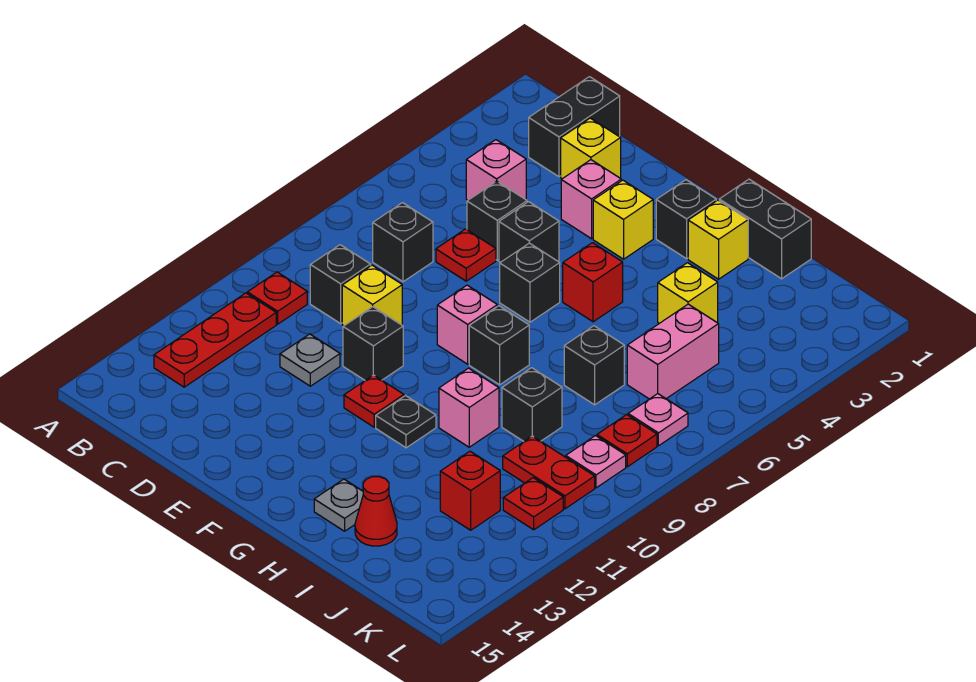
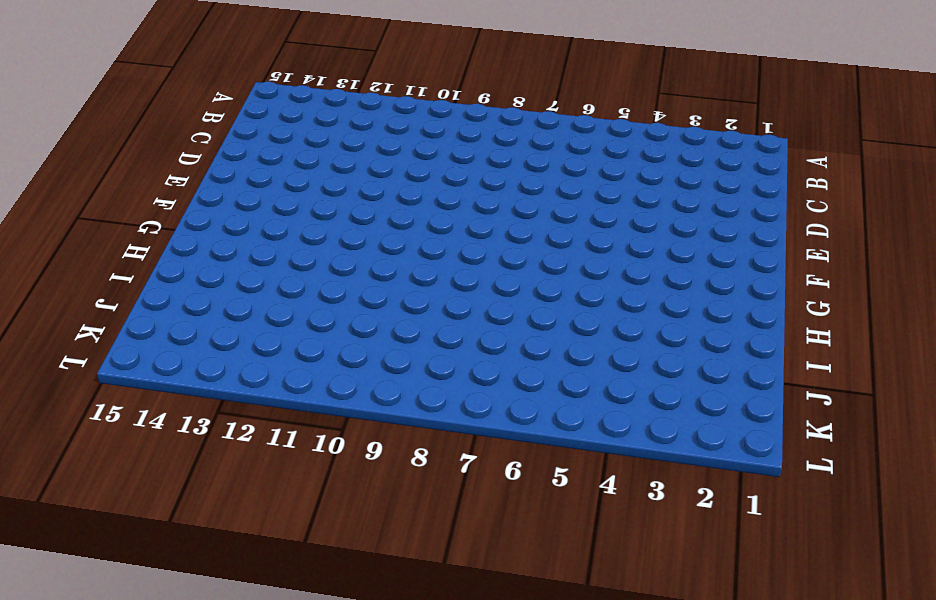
none -> red 1x1 plate [247,272,307,324]
none -> red 1x3 plate [154,293,276,387]
none -> black 1x2 brick [529,77,620,177]
none -> pink 1x1 brick [466,140,526,200]

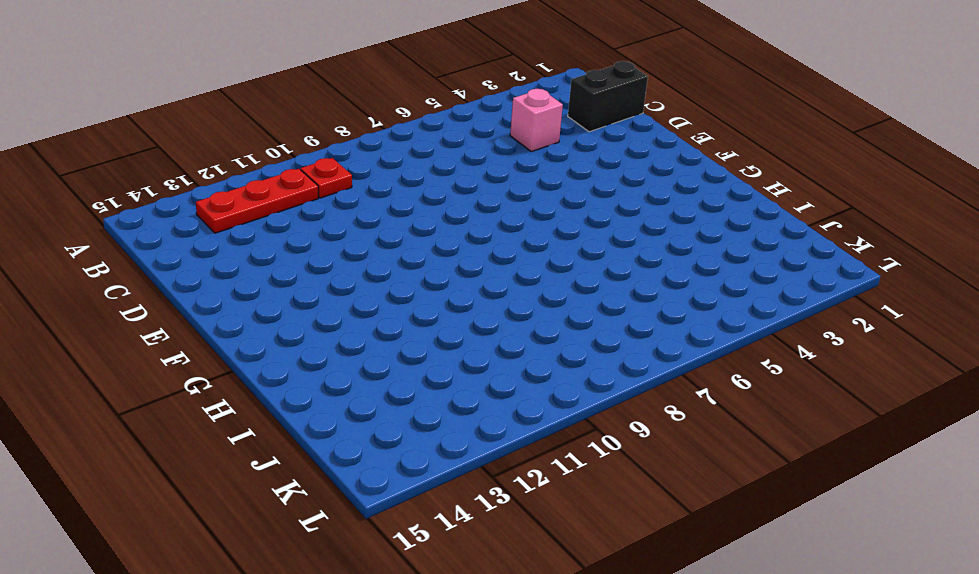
none -> black 1x1 brick [373,203,433,282]
none -> black 1x1 brick [310,245,371,324]
none -> yellow 1x1 brick [561,118,621,179]
none -> black 1x1 brick [467,181,527,260]

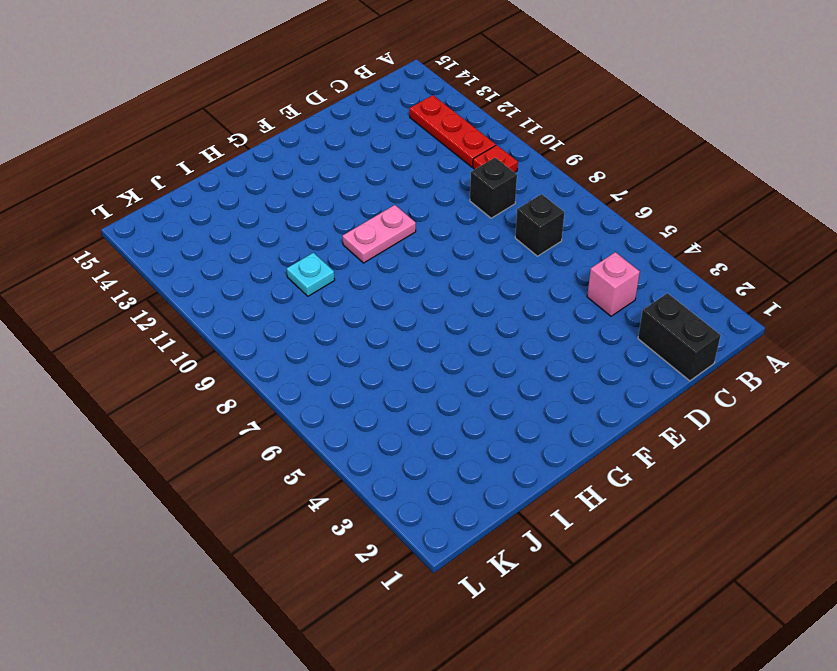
pink 1x2 plate [342,205,416,263] -> none
cyan 1x1 plate [287,253,335,296] -> none
none -> yellow 1x1 brick [561,118,621,179]
none -> black 1x1 brick [467,181,527,260]
none -> red 1x1 plate [436,229,496,281]
none -> yellow 1x1 brick [342,265,402,326]

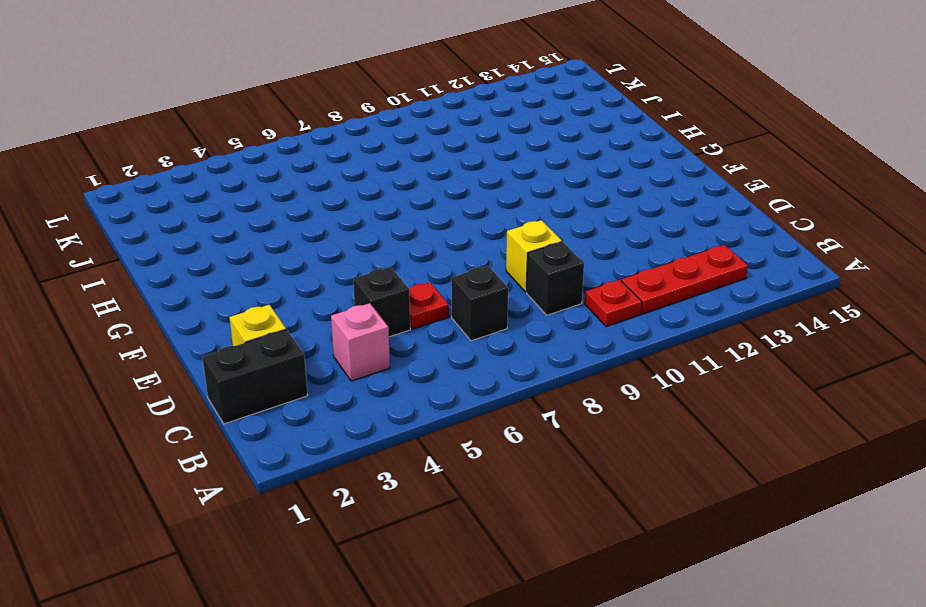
none -> grey 1x1 plate [280,334,340,386]
none -> pink 1x1 brick [561,160,621,239]
none -> black 1x1 brick [499,202,559,262]
none -> black 1x1 brick [343,307,403,380]

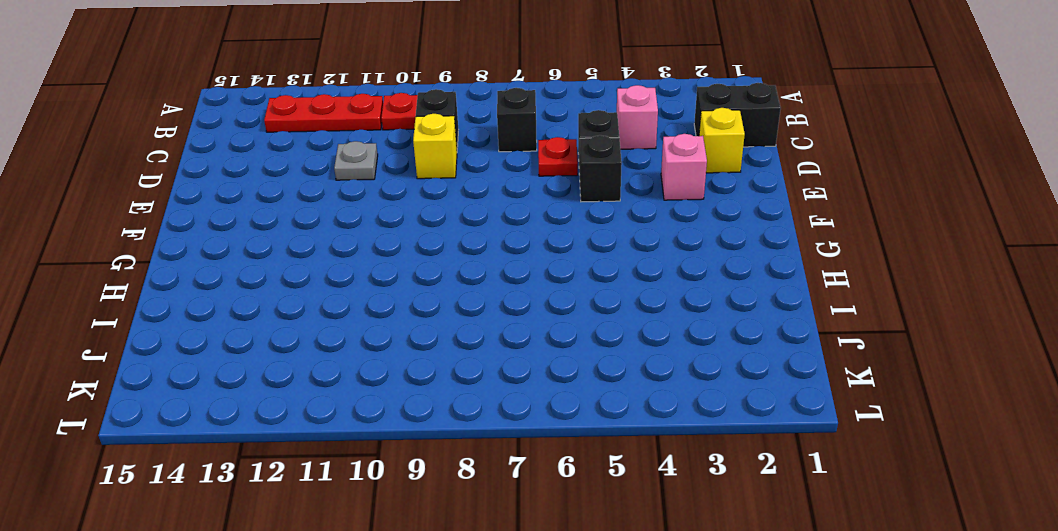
none -> black 1x1 brick [343,307,403,380]
none -> yellow 1x1 brick [593,180,653,259]
none -> black 1x1 brick [500,243,560,322]
none -> pink 1x1 brick [437,285,497,364]

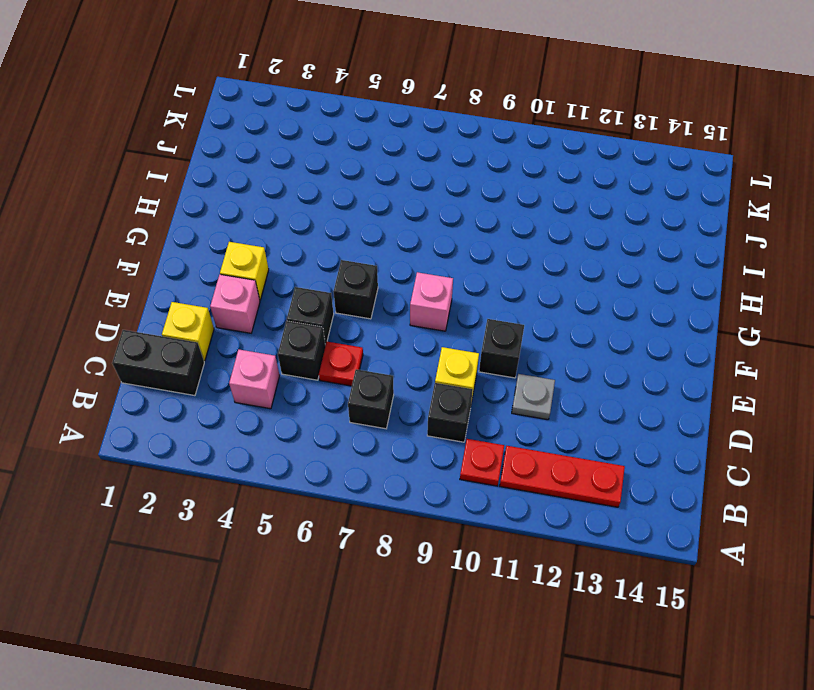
none -> red 1x1 plate [344,375,404,427]
none -> black 1x1 brick [656,180,716,259]
none -> red 1x1 brick [563,243,623,322]
none -> black 1x1 brick [469,306,529,385]

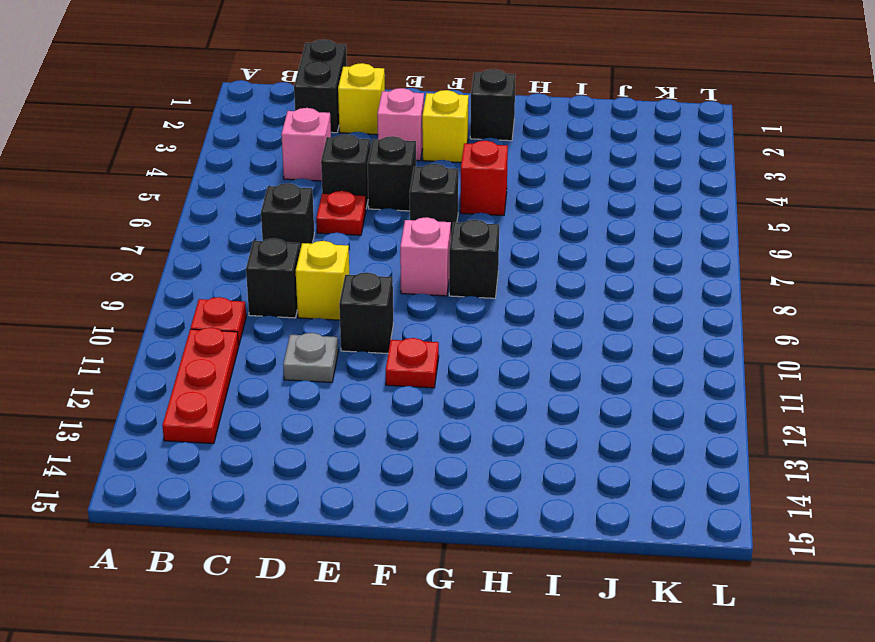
none -> black 1x1 plate [376,395,436,448]
none -> black 1x2 brick [719,179,811,279]
none -> yellow 1x1 brick [688,200,748,279]
none -> pink 1x1 brick [439,368,499,447]

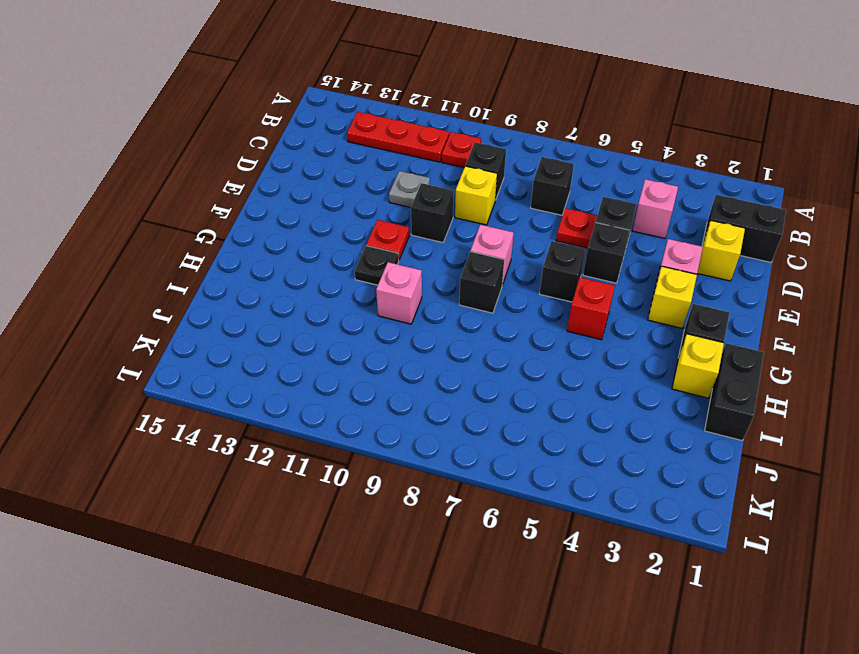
none -> grey 1x1 plate [314,479,363,531]
none -> yellow 1x1 brick [658,263,718,323]
none -> black 1x1 brick [564,326,624,405]
none -> black 1x1 brick [502,368,562,441]

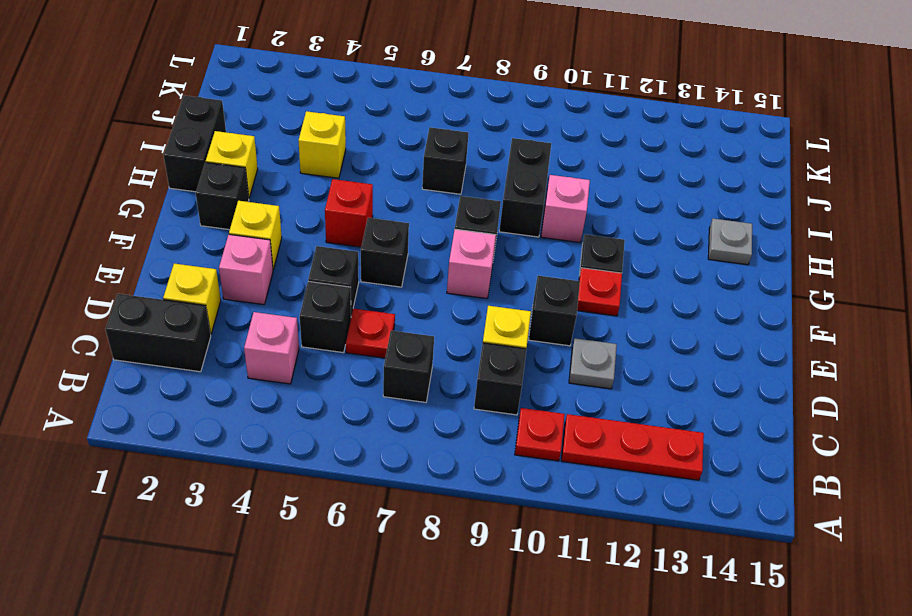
black 1x2 brick [499,138,551,237] -> black 1x1 brick [502,368,562,441]
none -> red 1x1 cone [355,477,397,546]
none -> pink 1x2 brick [627,304,719,399]
none -> red 1x2 plate [503,436,595,509]
none -> red 1x1 brick [440,451,500,530]

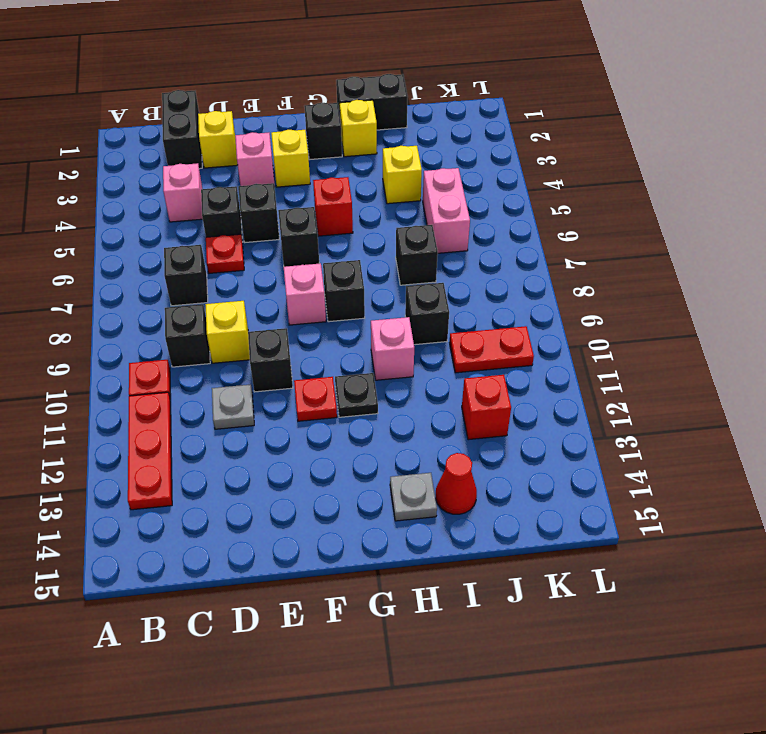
none -> pink 1x1 plate [628,394,688,446]
none -> red 1x1 plate [597,415,657,467]
none -> pink 1x1 plate [566,436,626,488]
none -> red 1x1 plate [503,478,563,530]

